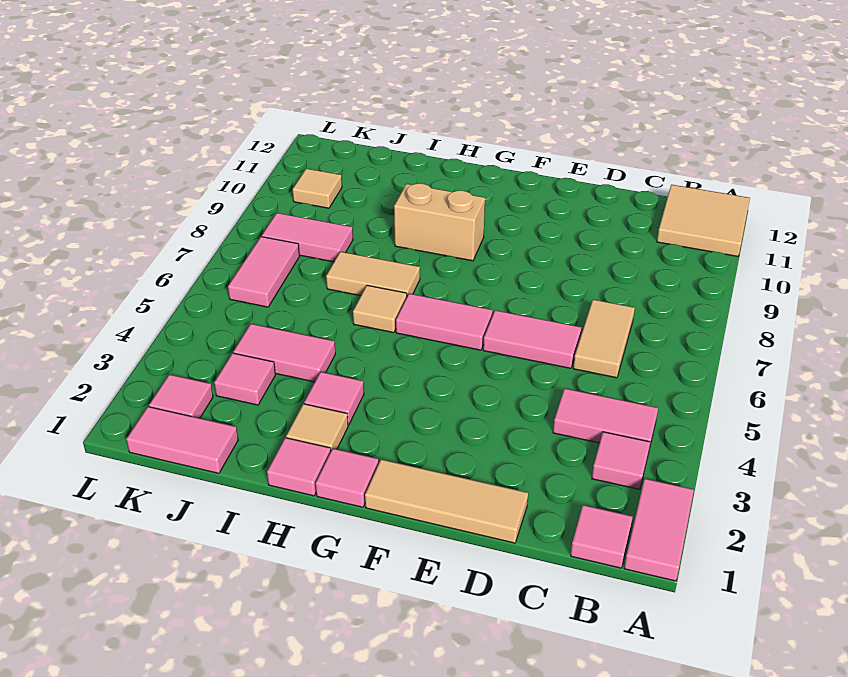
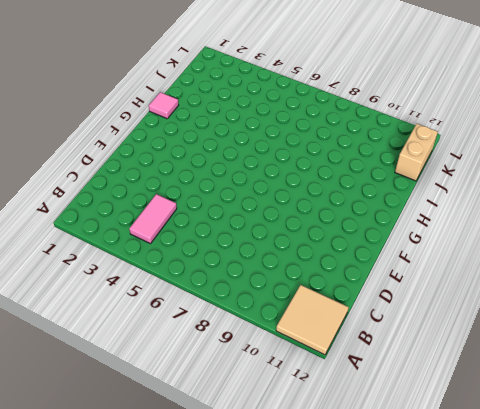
tan 1x2 brick [395,124,438,181] -> tan 1x2 brick moved to [394,184,485,261]
none -> pink 1x2 tile [624,479,694,581]
none -> pink 1x1 tile [571,505,633,568]
none -> pink 1x1 tile [592,432,650,489]

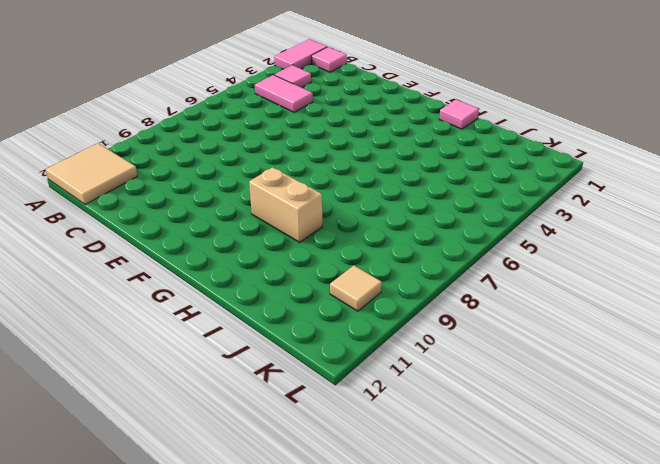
none -> tan 1x2 tile [573,300,635,378]
none -> tan 1x3 tile [365,459,528,543]
none -> pink 1x2 tile [483,310,581,368]

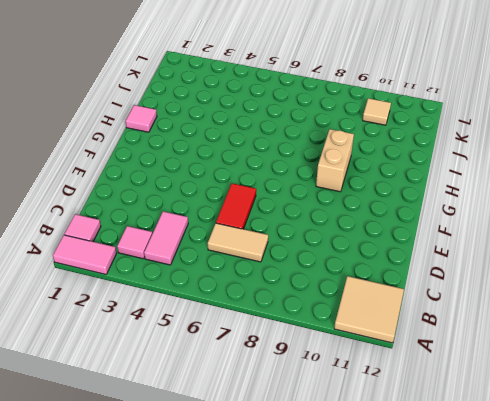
red 1x2 tile [216,183,256,229] -> pink 1x2 tile [483,310,581,368]
none -> tan 1x3 tile [365,459,528,543]
none -> pink 1x2 tile [396,294,493,350]
none -> pink 1x1 tile [316,449,379,507]

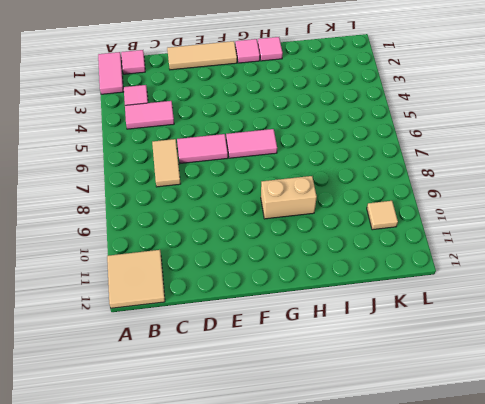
none -> tan 1x1 tile [286,404,348,451]
none -> pink 1x1 tile [304,372,364,425]
none -> tan 1x1 tile [353,285,407,333]

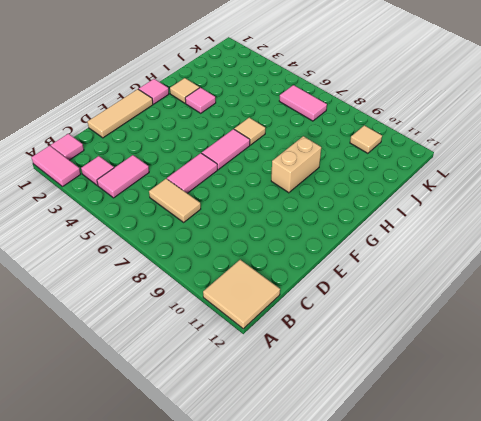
none -> pink 1x1 tile [267,438,331,496]
none -> tan 1x2 tile [326,252,420,296]
none -> pink 1x2 tile [233,324,335,382]

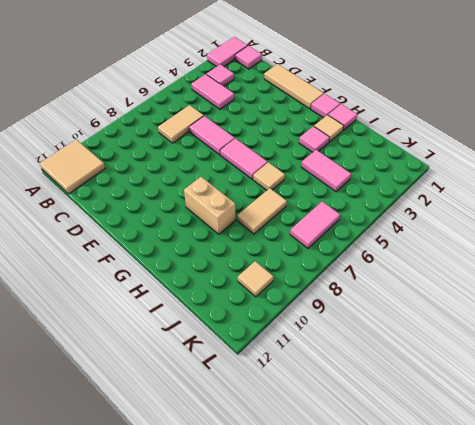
tan 1x2 tile [237,188,287,234] -> tan 1x2 tile turned to [326,252,420,296]
none -> pink 1x2 tile [126,407,238,473]
none -> pink 1x1 tile [214,353,275,405]
none -> pink 1x2 tile [262,213,353,262]

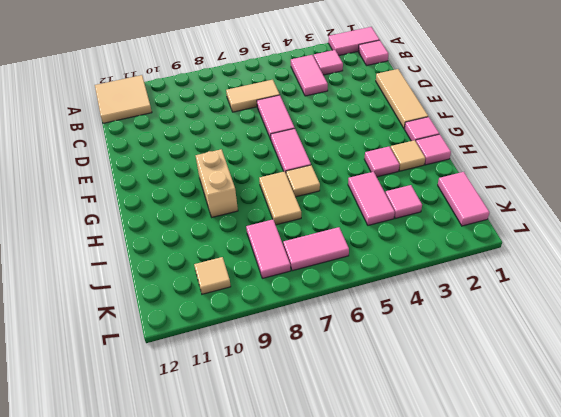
none -> pink 1x1 tile [149,375,213,418]

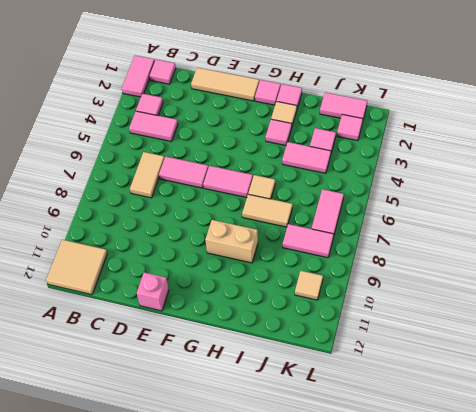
pink 1x1 brick [137,273,169,311] -> none

